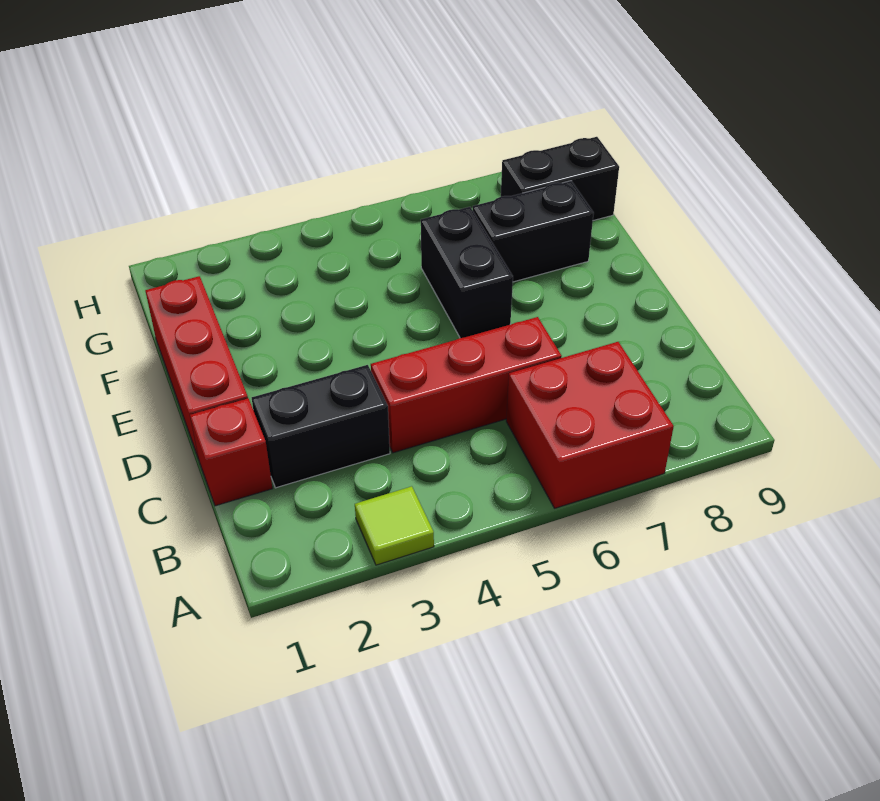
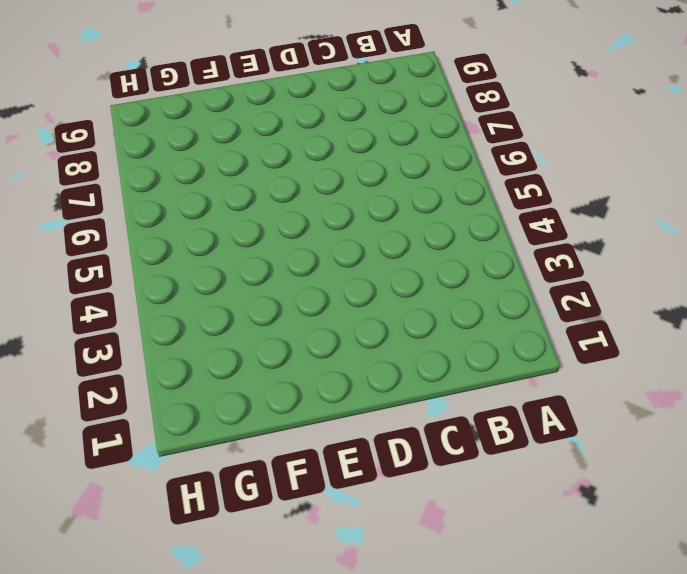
none -> lime 1x1 tile [355,486,434,565]
none -> red 2x2 brick [506,342,674,508]

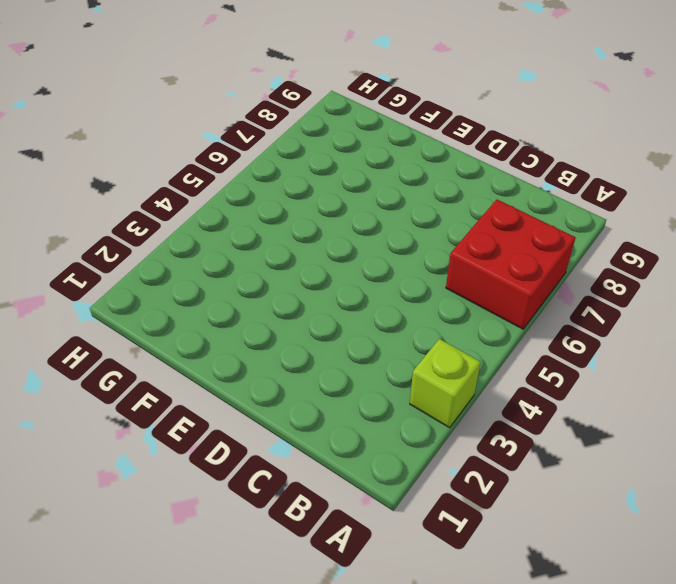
lime 1x1 brick [410,339,481,428] -> lime 1x1 tile [355,486,434,565]
none -> red 1x1 brick [190,398,272,506]
none -> black 1x2 brick [252,365,390,488]

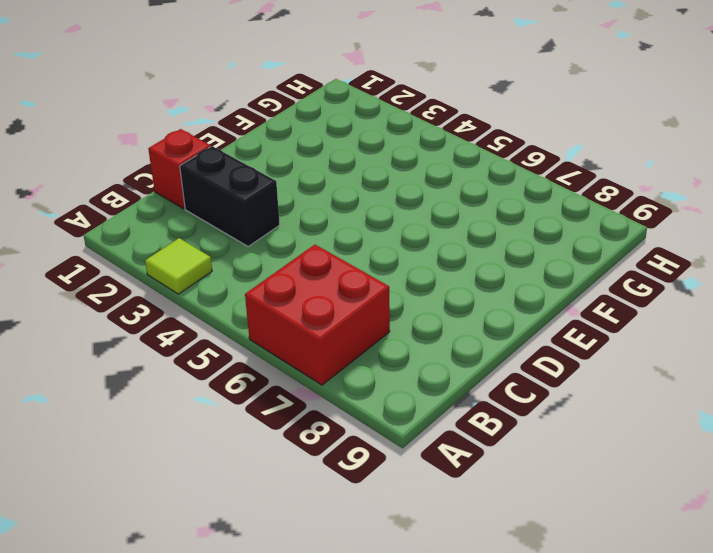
none -> red 1x3 brick [371,317,562,453]
none -> red 1x3 brick [145,276,248,459]

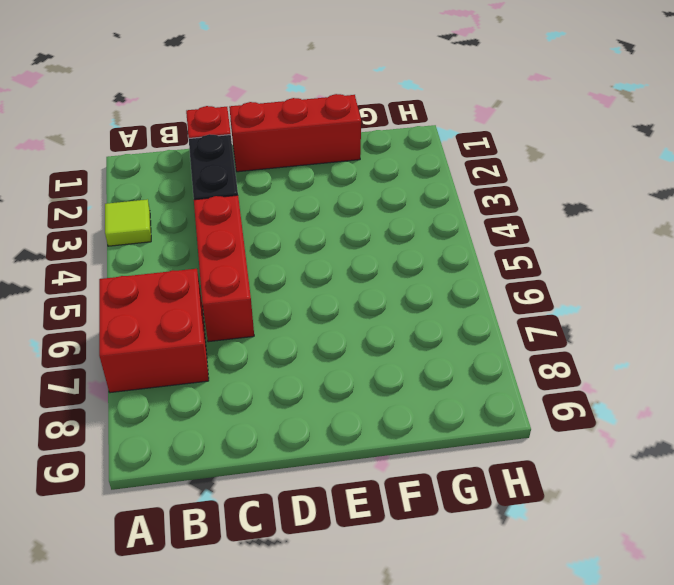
none -> black 1x2 brick [421,207,513,338]
none -> black 1x2 brick [473,181,594,282]

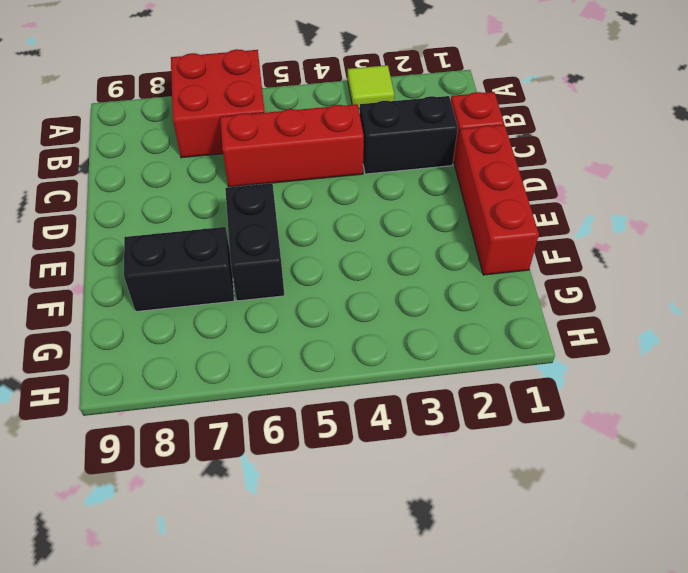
none -> black 1x2 brick [501,137,619,221]

